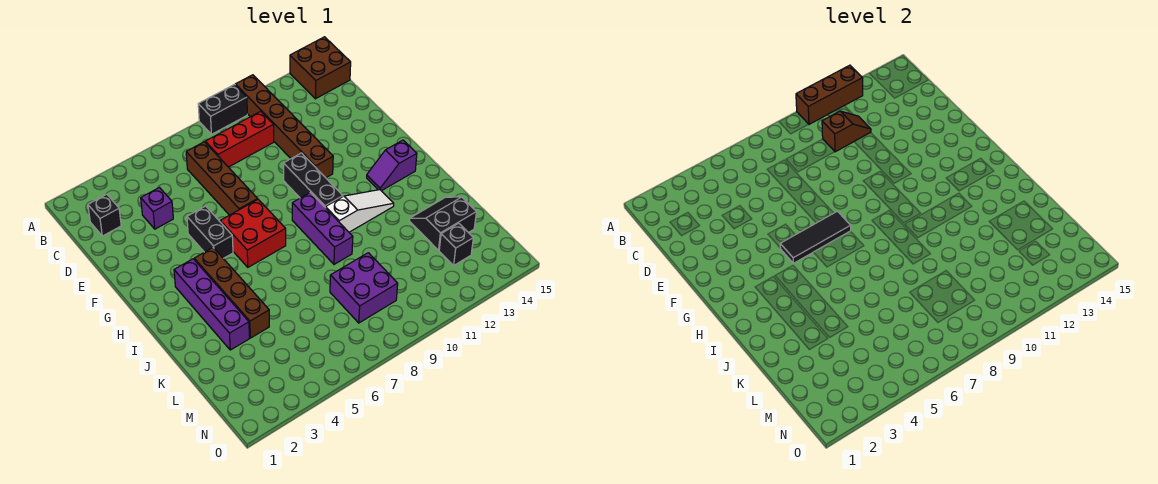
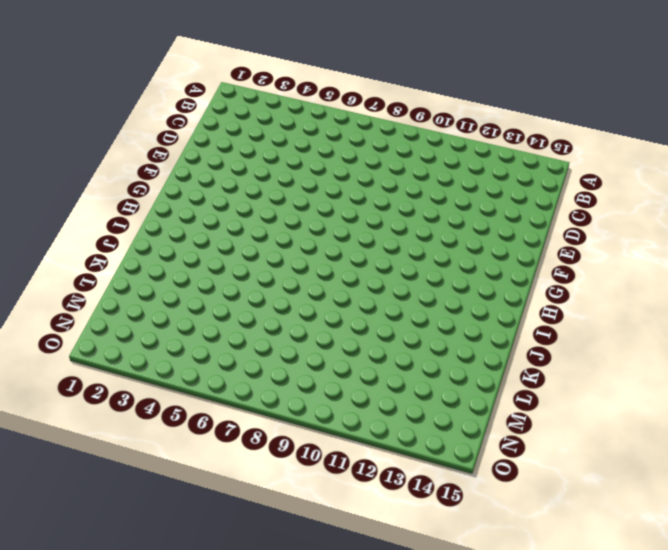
none -> black 1x2 brick [198,85,247,134]
none -> brown 1x6 brick [235,75,333,178]
none -> brown 2x2 brick [290,37,351,99]

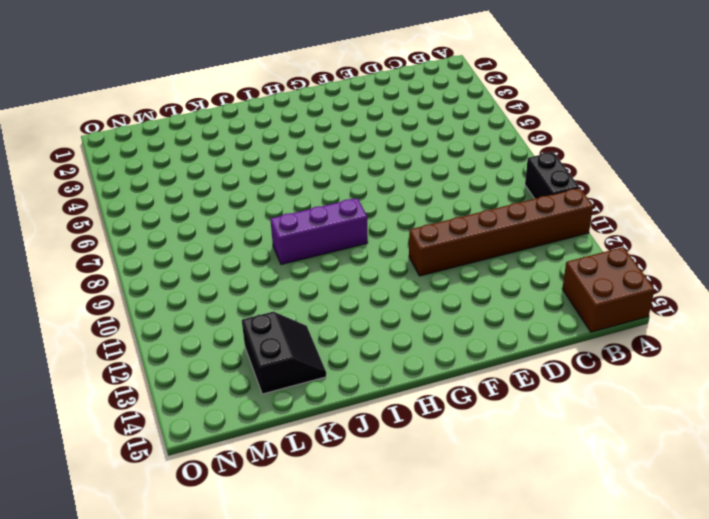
none -> black 1x1 brick [88,194,121,236]
none -> brown 1x4 brick [186,142,258,215]
none -> red 1x3 brick [205,111,274,167]

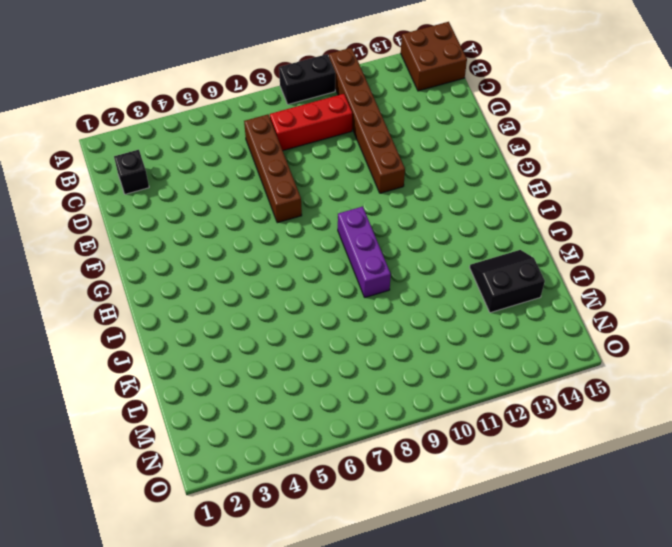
none -> purple 1x1 brick [141,188,173,229]
none -> black 1x2 brick [187,206,233,258]
none -> black 1x3 brick [284,153,343,208]

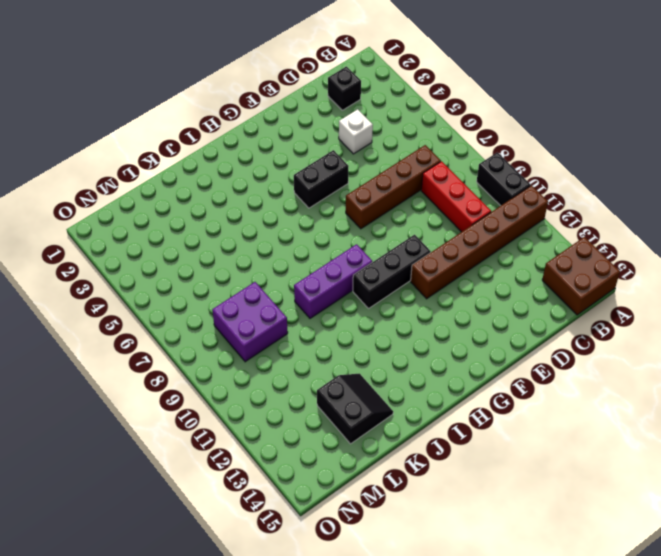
white 1x1 brick [339,109,373,154] -> purple 1x1 brick [141,188,173,229]
none -> red 2x2 brick [220,200,286,267]
none -> purple 1x4 brick [174,259,249,350]
none -> brown 1x4 brick [194,248,269,338]

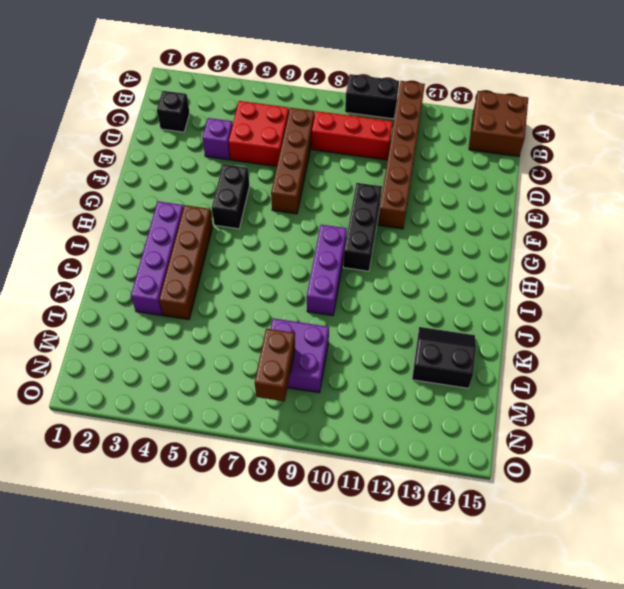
red 2x2 brick [229,101,289,166] -> red 2x2 brick moved to [220,200,286,267]
brown 1x2 brick [255,328,295,401] -> none
none -> purple 1x2 slope [367,140,417,191]
none -> white 1x3 slope [326,190,394,232]
none -> black 1x1 brick [439,223,473,265]

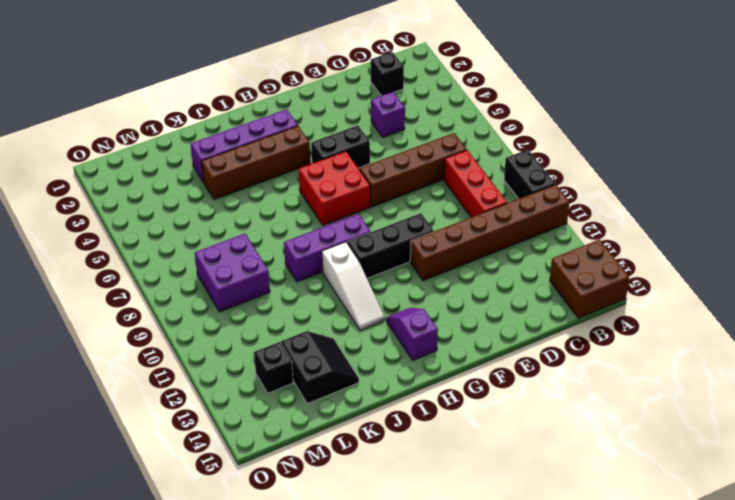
none -> brown 1x3 brick [796,65,863,124]
none -> brown 1x2 slope [822,111,871,152]
none -> black 1x3 tile [780,211,851,263]

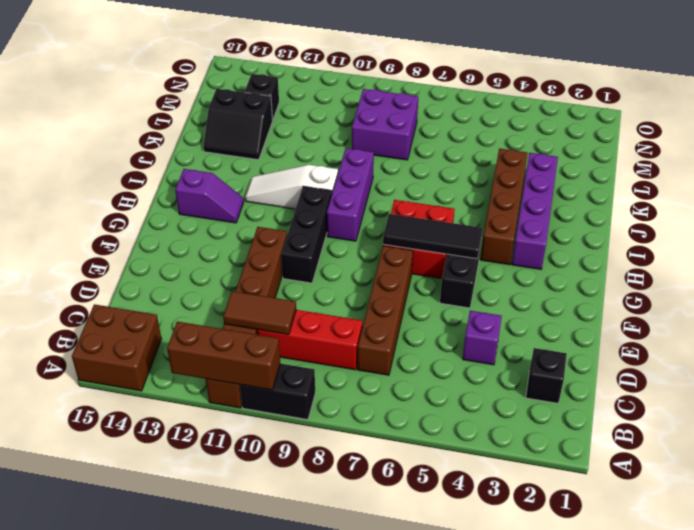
brown 1x2 tile [223,291,296,335] -> brown 1x2 slope [822,111,871,152]

